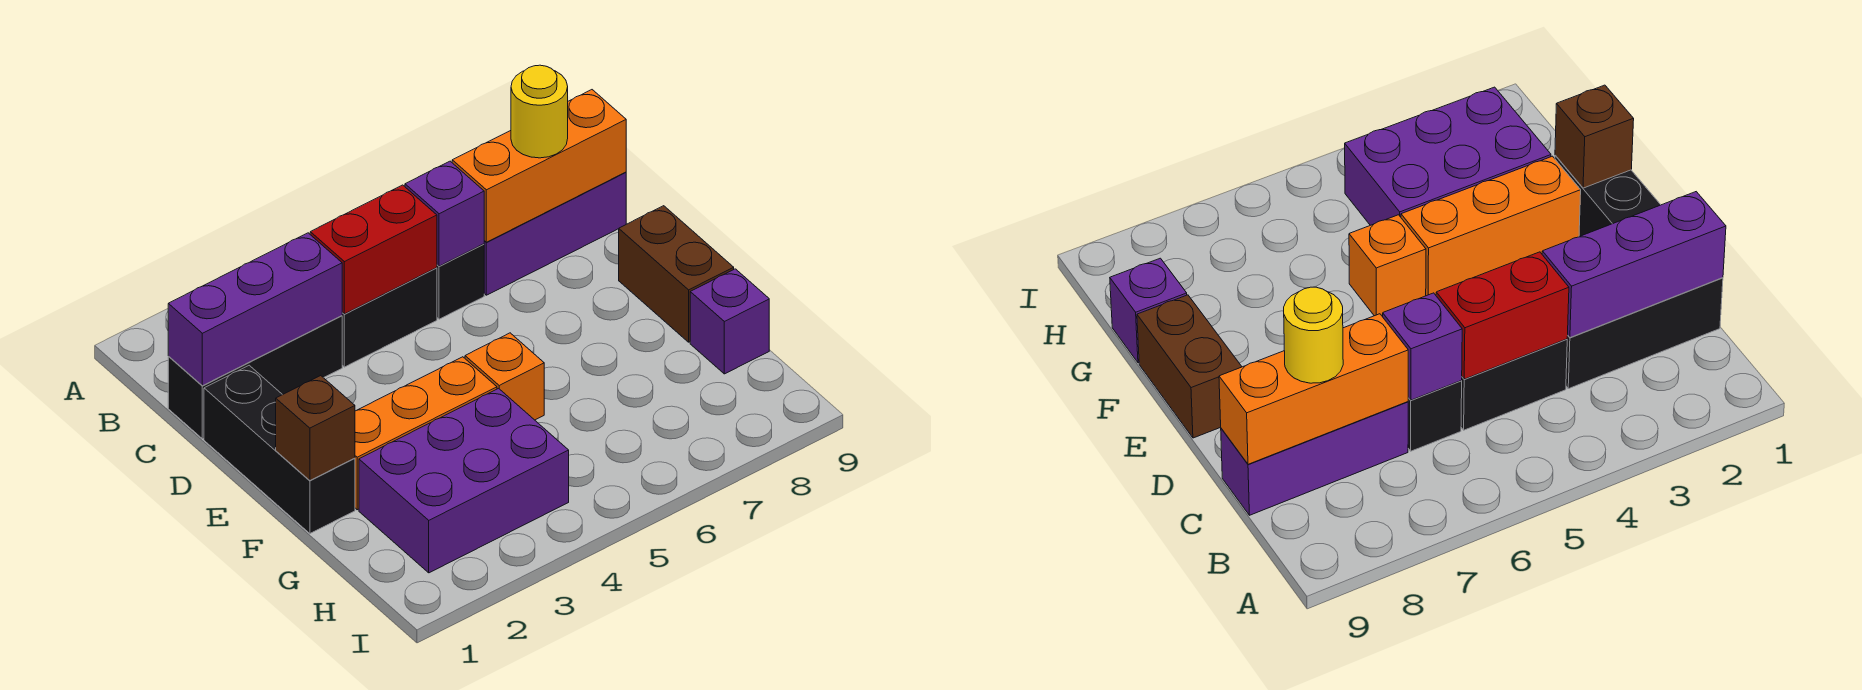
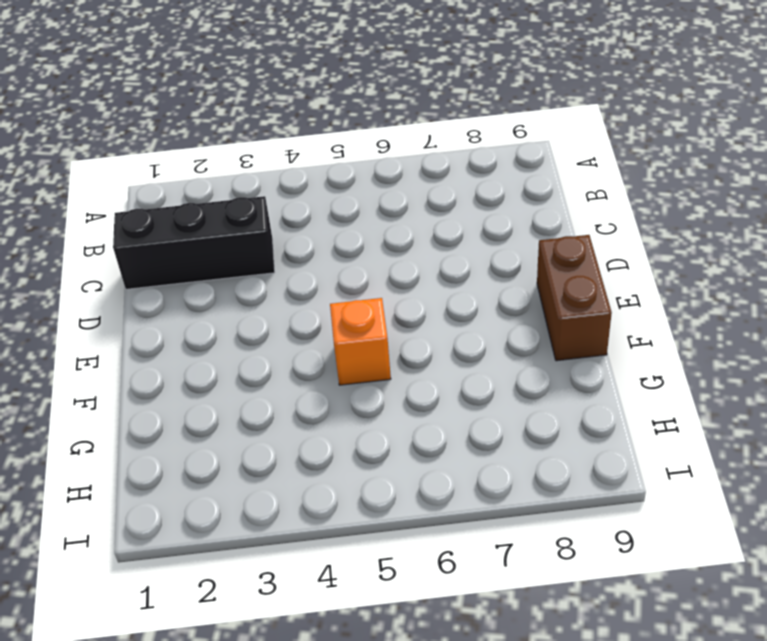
none -> black 1x2 brick [342,268,437,367]
none -> black 1x1 brick [437,244,484,319]
none -> purple 1x3 brick [484,172,626,295]

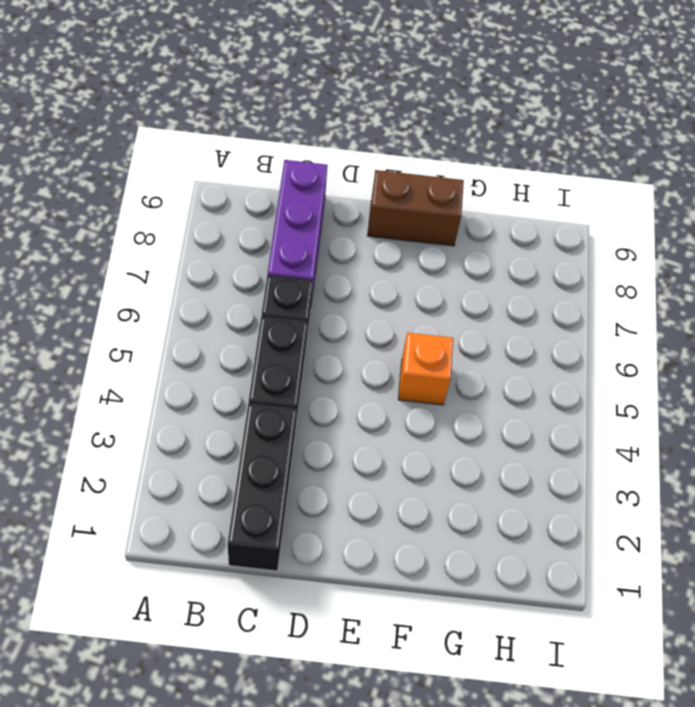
none -> black 1x3 brick [204,365,355,533]
none -> orange 1x3 brick [355,357,497,510]
none -> purple 2x3 brick [359,388,569,573]

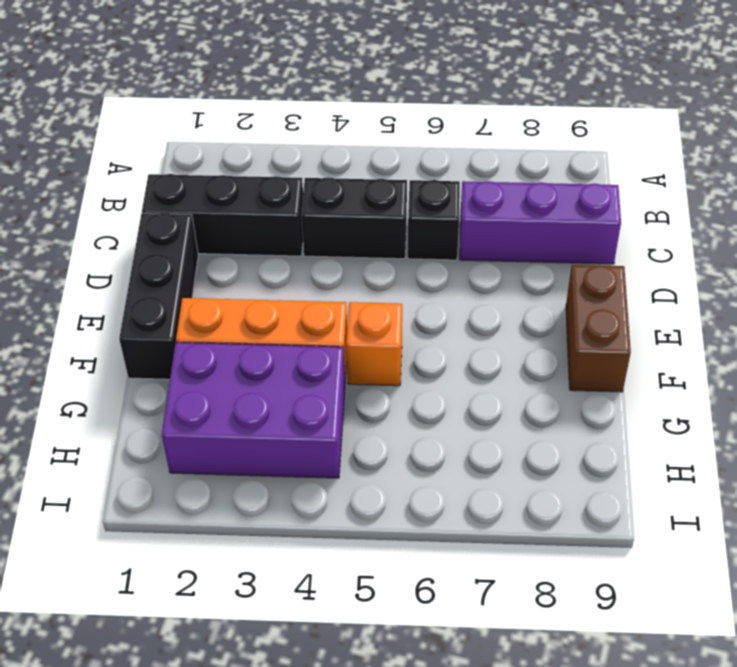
none -> purple 1x1 brick [690,269,769,374]
none -> purple 1x3 brick [168,233,342,386]
none -> red 1x2 brick [310,185,437,314]

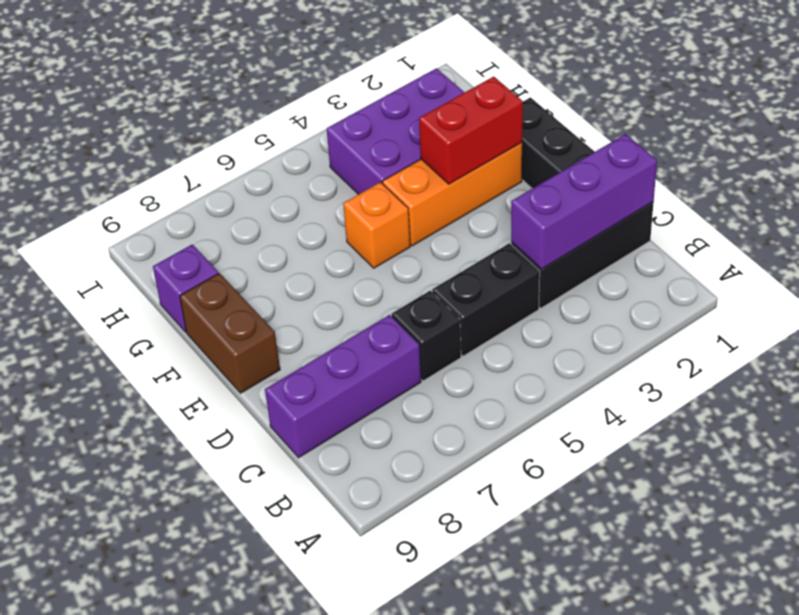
red 1x2 brick [419,77,523,184] -> red 1x2 brick moved to [310,185,437,314]
none -> purple 1x1 brick [405,161,484,266]
none -> orange 1x3 brick [452,90,626,242]
none -> brown 1x1 brick [276,376,355,480]

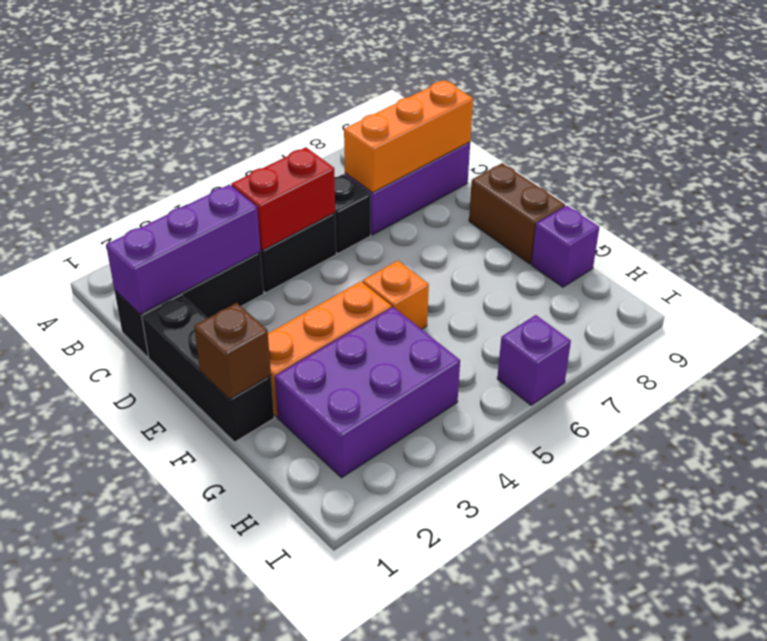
purple 1x1 brick [497,315,571,405] -> purple 1x1 brick moved to [405,161,484,266]
none -> yellow 1x1 round brick [511,65,568,158]

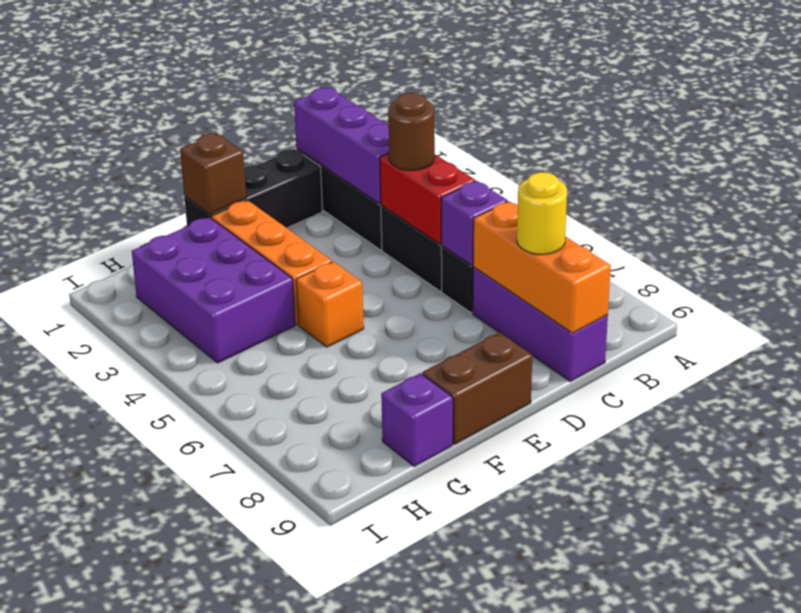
brown 1x1 round brick [388,93,435,170] -> none

